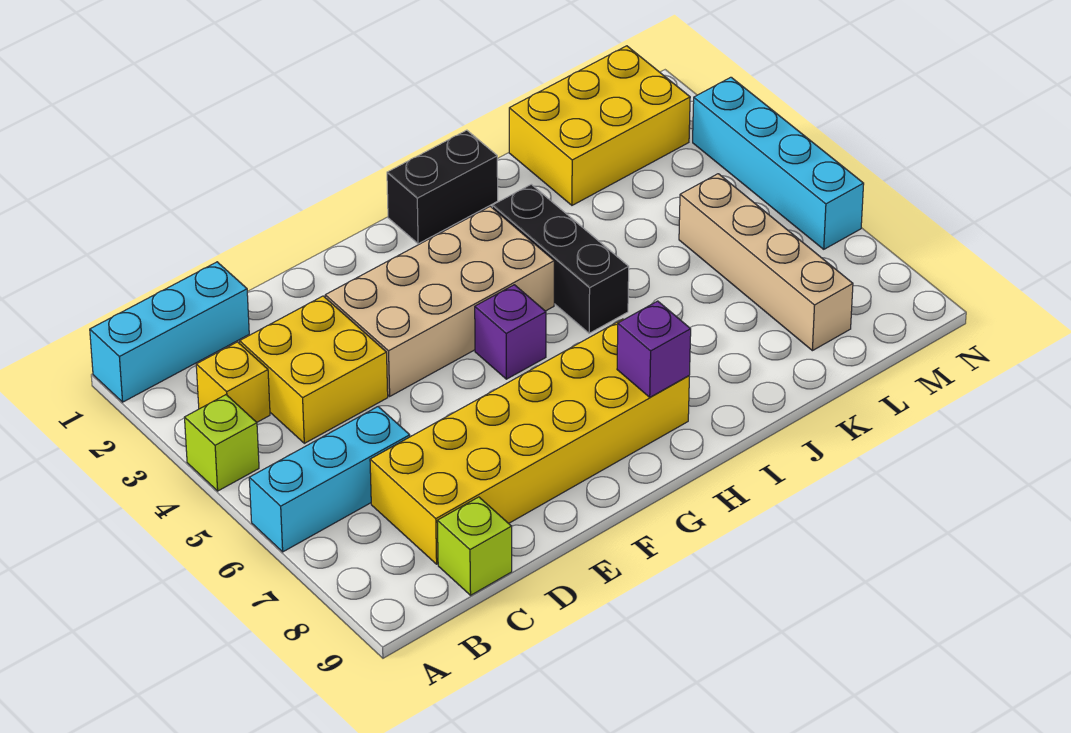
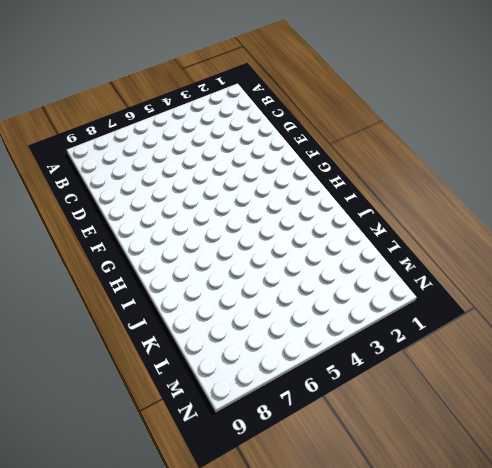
none -> cyan 1x3 brick [90,262,249,402]
none -> lime 1x1 brick [185,395,259,491]
none -> cyan 1x3 brick [249,407,410,552]

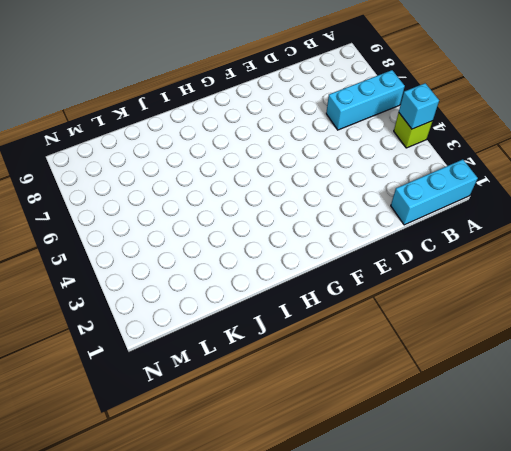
cyan 1x1 brick [399,83,439,129] -> none
none -> yellow 1x1 brick [196,342,270,422]
none -> yellow 2x2 brick [240,296,388,443]
none -> yellow 2x6 brick [370,319,689,564]

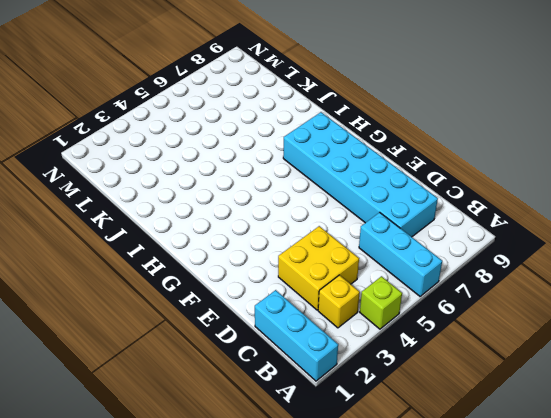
cyan 2x6 brick [283,112,438,237] -> yellow 2x6 brick [370,319,689,564]
none -> lime 1x1 brick [437,497,512,595]
none -> tan 2x4 brick [325,206,554,396]
none -> purple 1x1 brick [475,285,546,379]

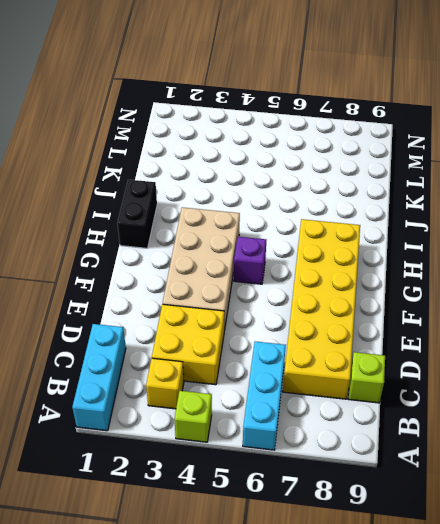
none -> black 1x3 brick [492,184,629,333]
none -> yellow 2x3 brick [509,46,690,205]
none -> tan 1x4 brick [679,174,853,351]

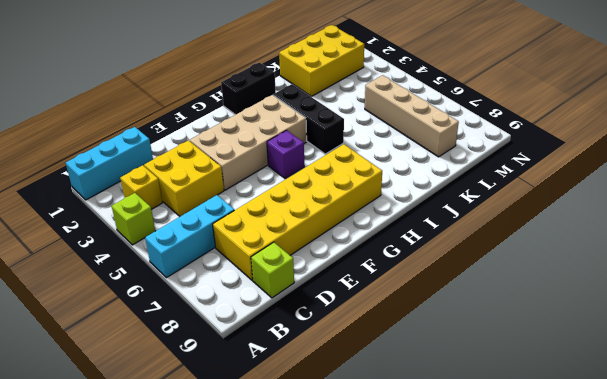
none -> cyan 1x4 brick [693,77,864,249]
none -> purple 1x1 brick [617,301,691,397]

